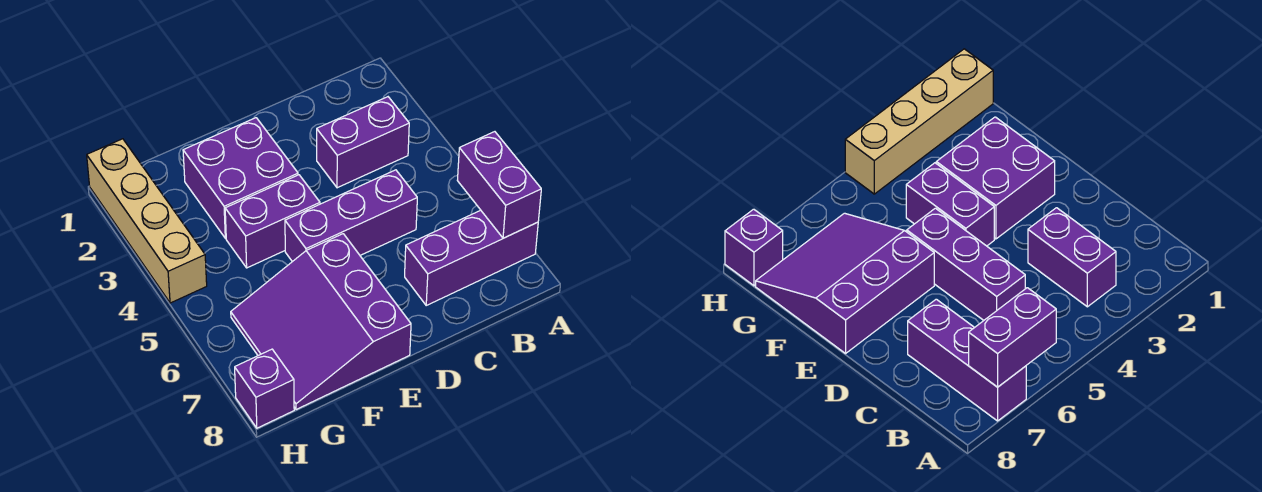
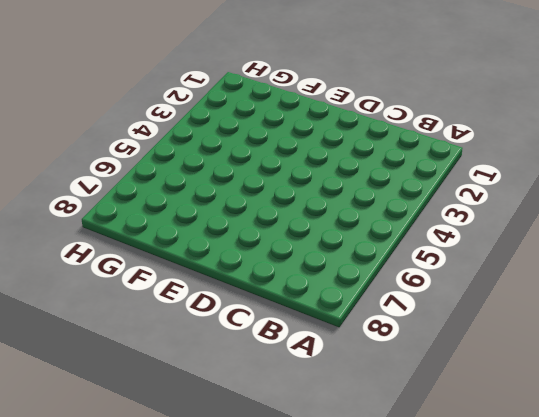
none -> purple 1x3 brick [405,210,538,305]
none -> purple 1x2 brick [317,97,409,188]

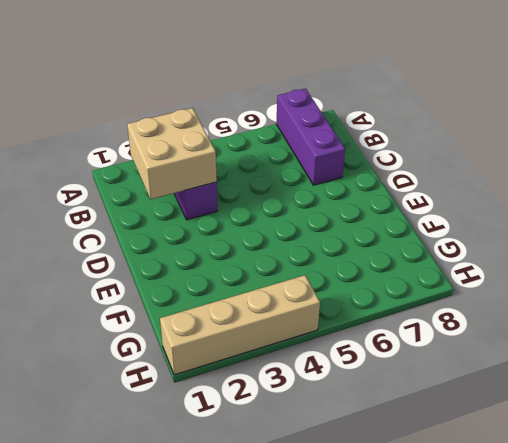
tan 2x2 brick [127,108,217,199] -> none
none -> purple 1x3 brick [285,170,417,262]
none -> purple 2x2 brick [183,118,298,238]

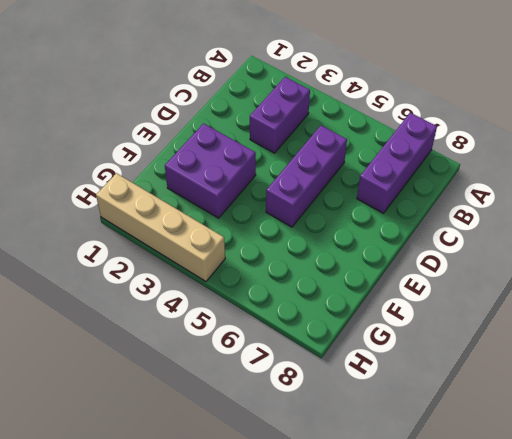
none -> purple 1x2 brick [225,175,320,268]
none -> purple 3x3 slope [231,234,411,409]

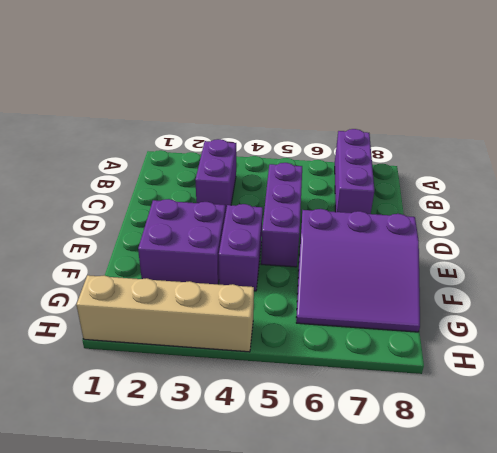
none -> purple 1x1 brick [235,349,294,428]
none -> purple 1x2 brick [457,132,541,238]

